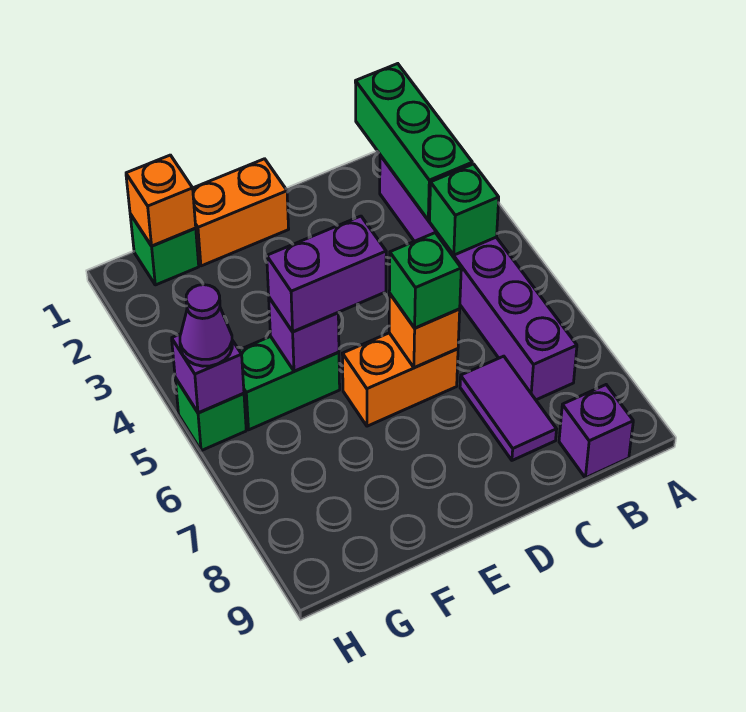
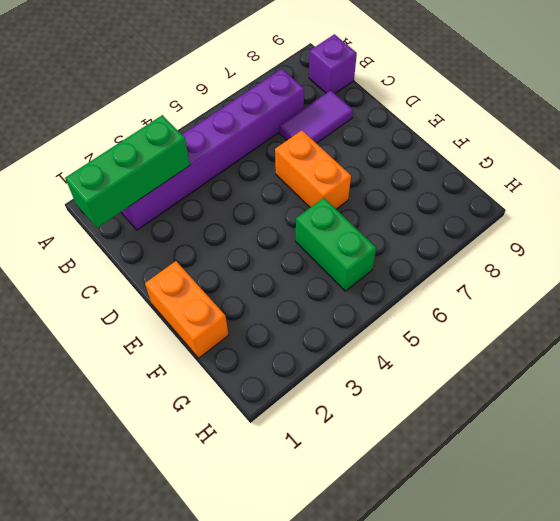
none -> green 1x1 brick [130,214,199,285]
none -> green 1x1 brick [175,378,246,451]
none -> green 1x1 brick [430,164,499,255]

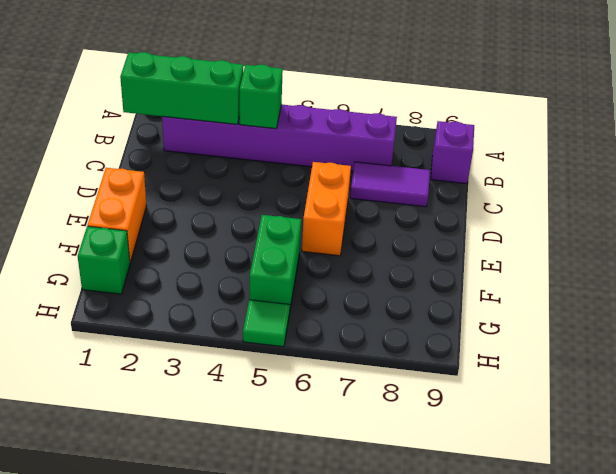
green 1x1 tile [243,300,290,347] -> green 1x1 brick [175,378,246,451]
none -> orange 1x1 brick [389,293,460,368]
none -> purple 1x1 brick [269,298,339,371]
none -> orange 1x1 brick [126,155,196,246]

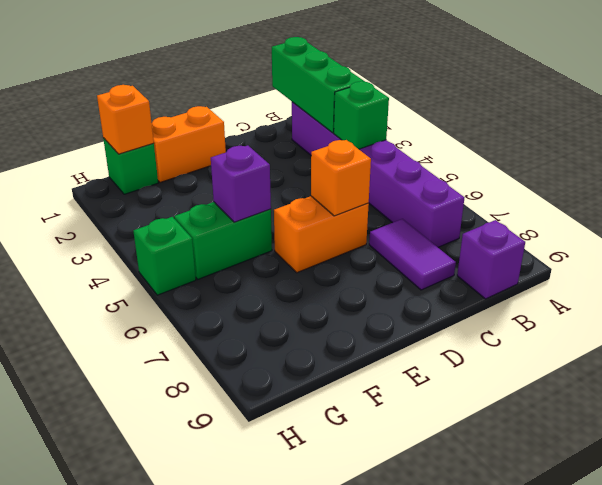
none -> purple 1x1 brick [172,334,244,413]
none -> green 1x1 brick [389,233,461,328]
none -> purple 1x2 brick [267,216,386,332]

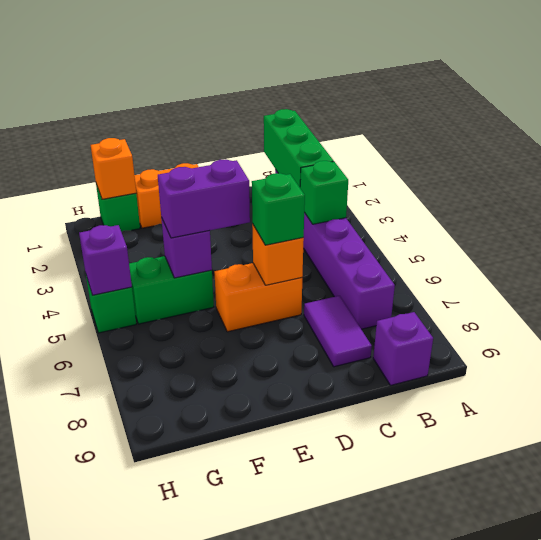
none -> purple 1x1 cone [180,285,232,366]

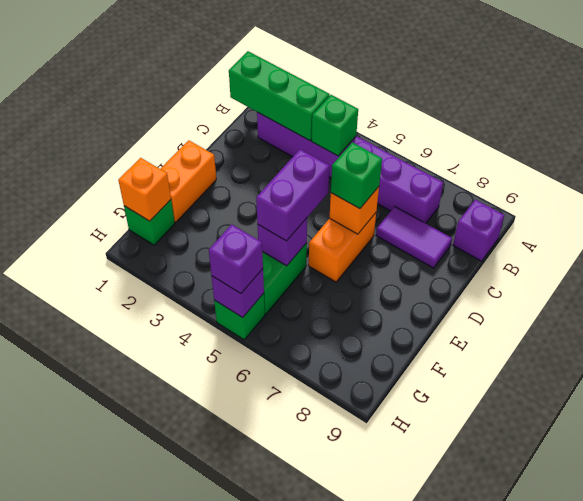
purple 1x1 brick [209,224,263,293] -> purple 1x1 cone [180,285,232,366]

